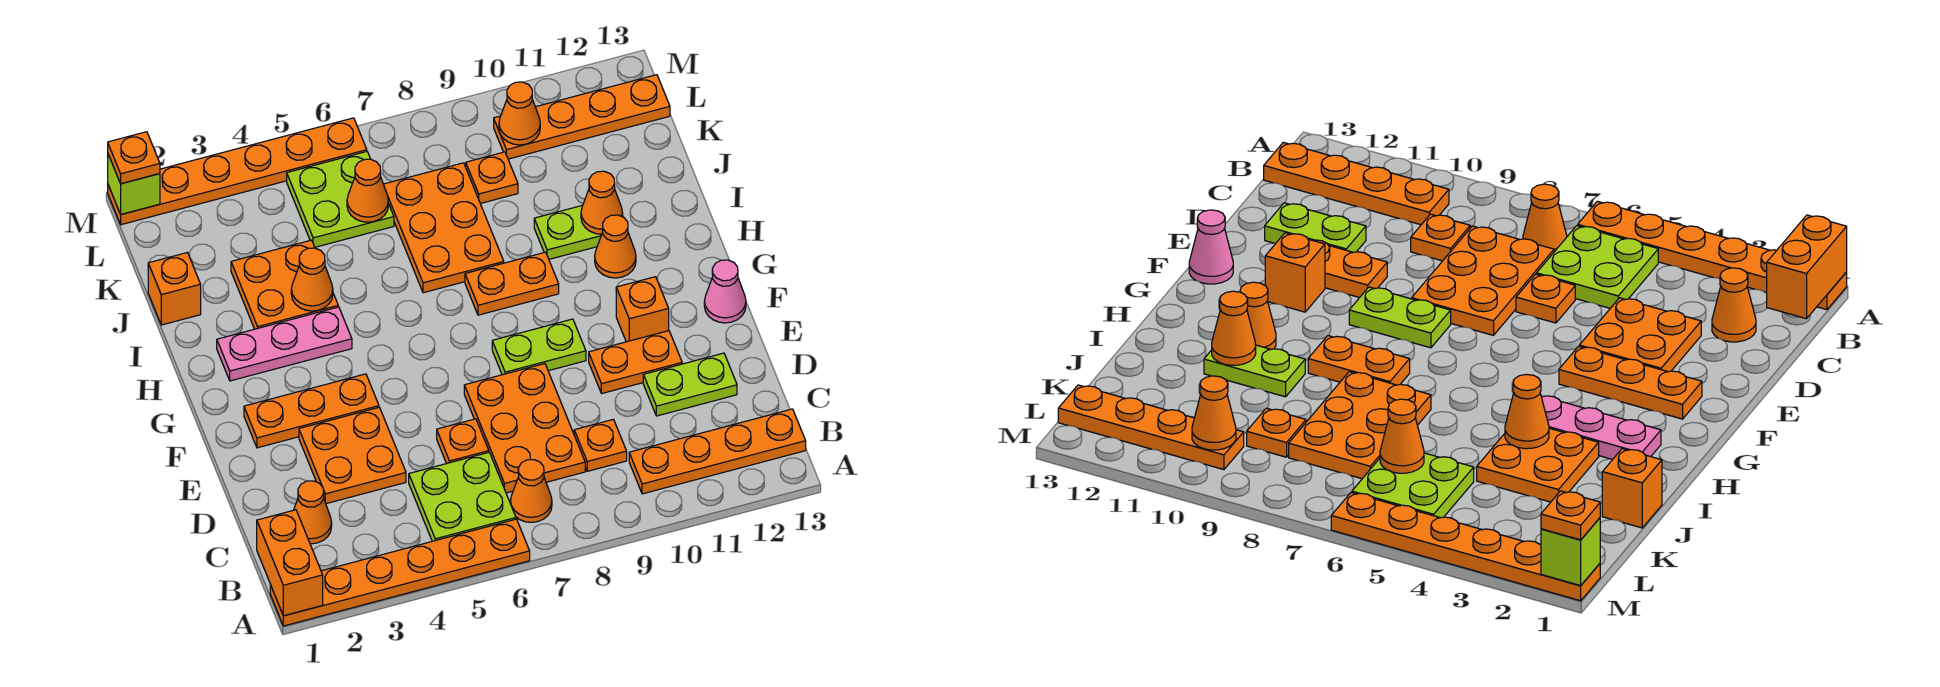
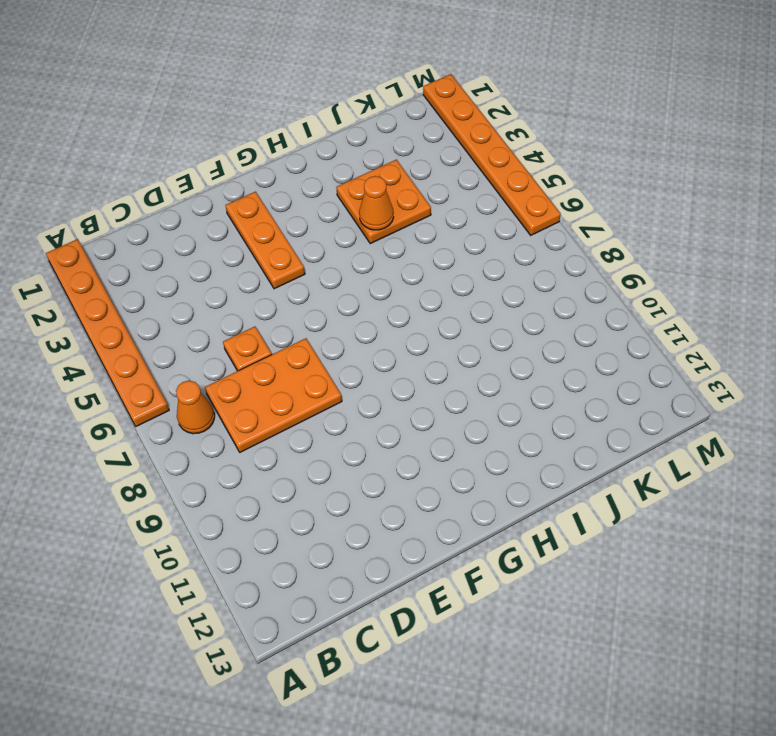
none -> lime 2x2 plate [409,452,516,541]
none -> orange 1x4 plate [629,409,806,494]
none -> orange 1x1 cone [294,481,332,544]
none -> orange 1x1 plate [574,419,627,471]

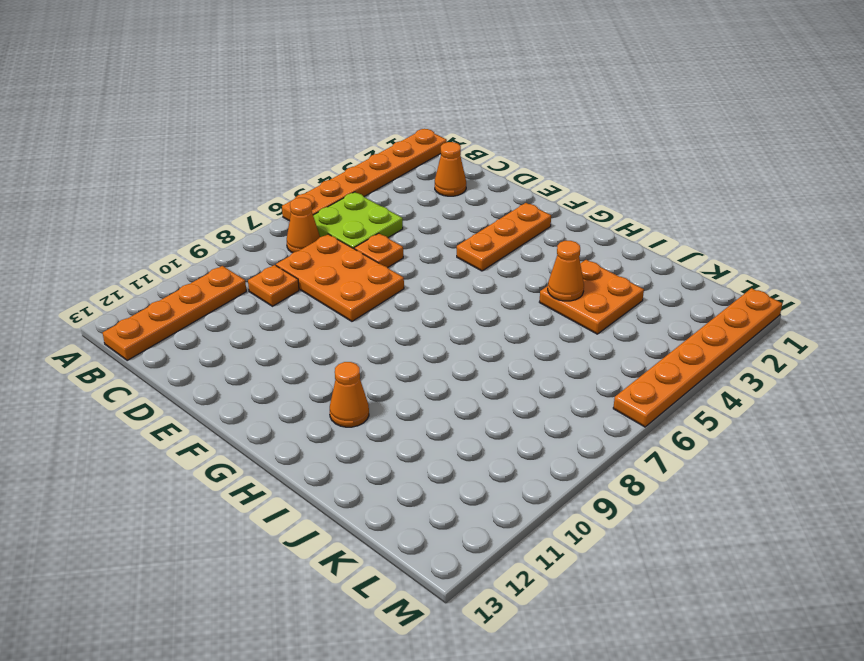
none -> orange 2x2 plate [299,407,406,504]
none -> lime 1x2 plate [643,353,737,416]
none -> orange 1x2 plate [589,331,682,393]
none -> lime 1x2 plate [492,319,586,375]

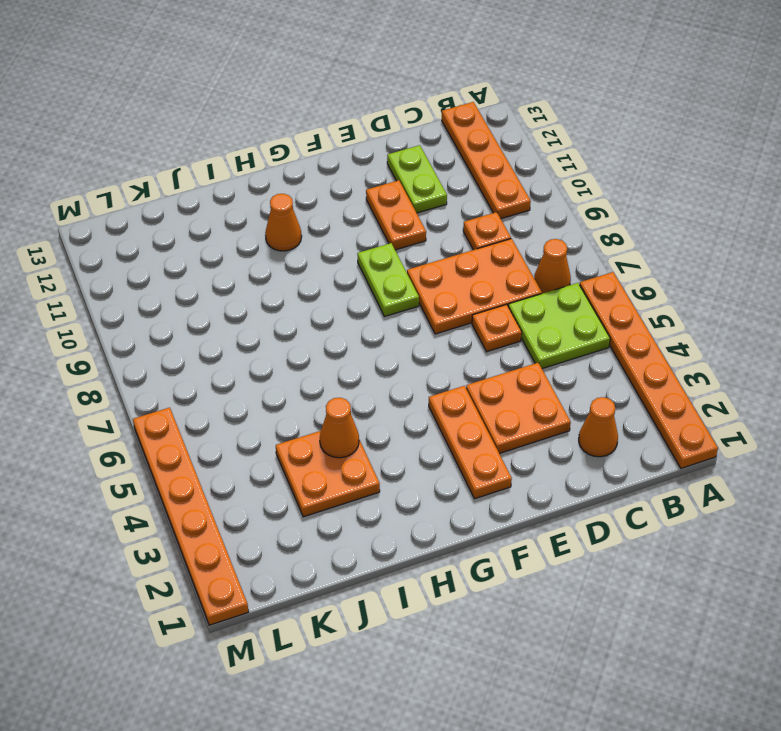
none -> orange 1x1 brick [616,277,669,342]
none -> pink 1x1 cone [704,260,746,323]
none -> pink 1x3 plate [217,307,352,381]
none -> orange 1x2 plate [465,252,559,315]

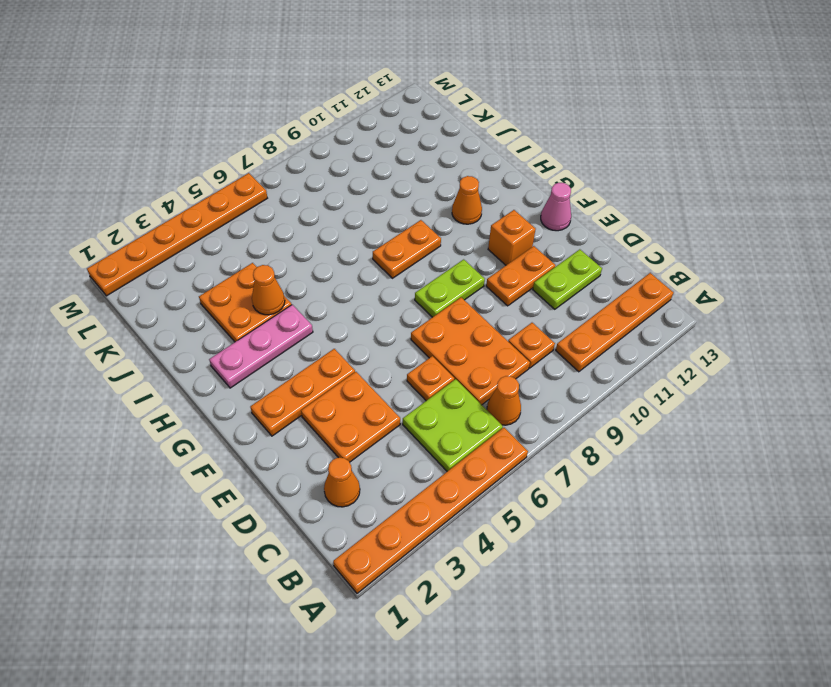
none -> orange 2x3 plate [384,163,504,293]
none -> lime 1x2 plate [534,205,602,259]
none -> orange 1x1 brick [148,253,201,325]
none -> lime 2x2 plate [287,152,394,247]

